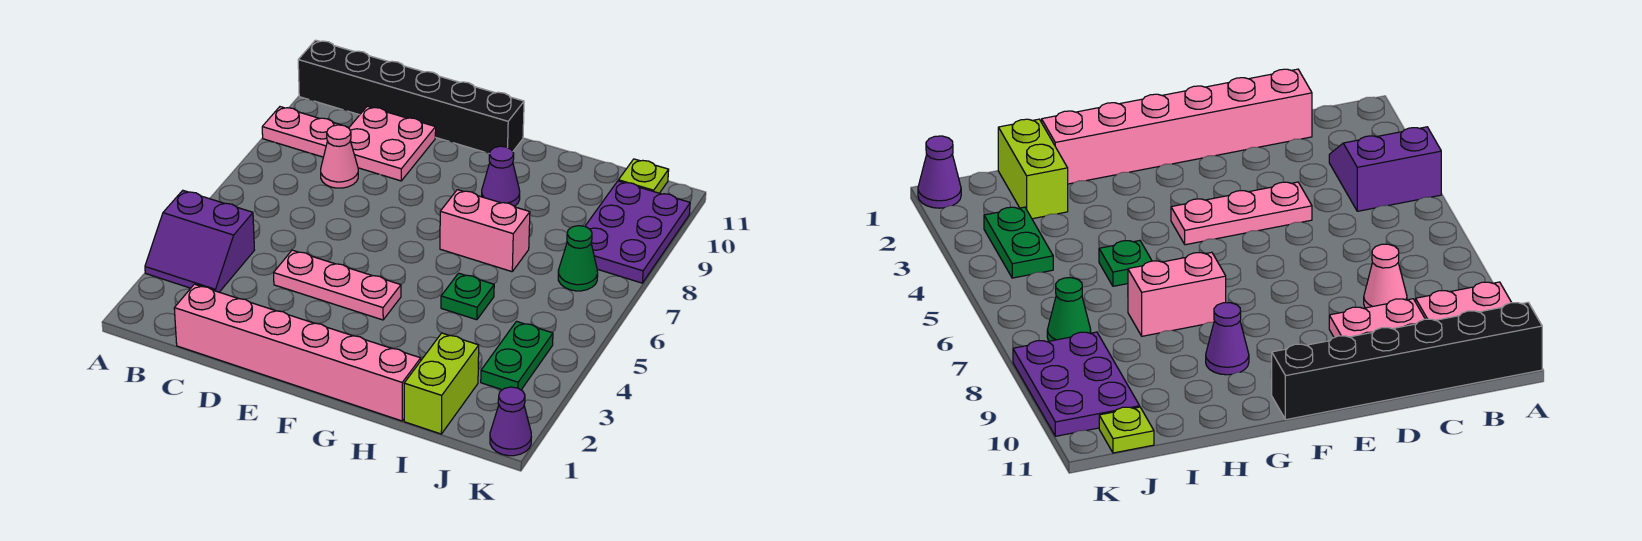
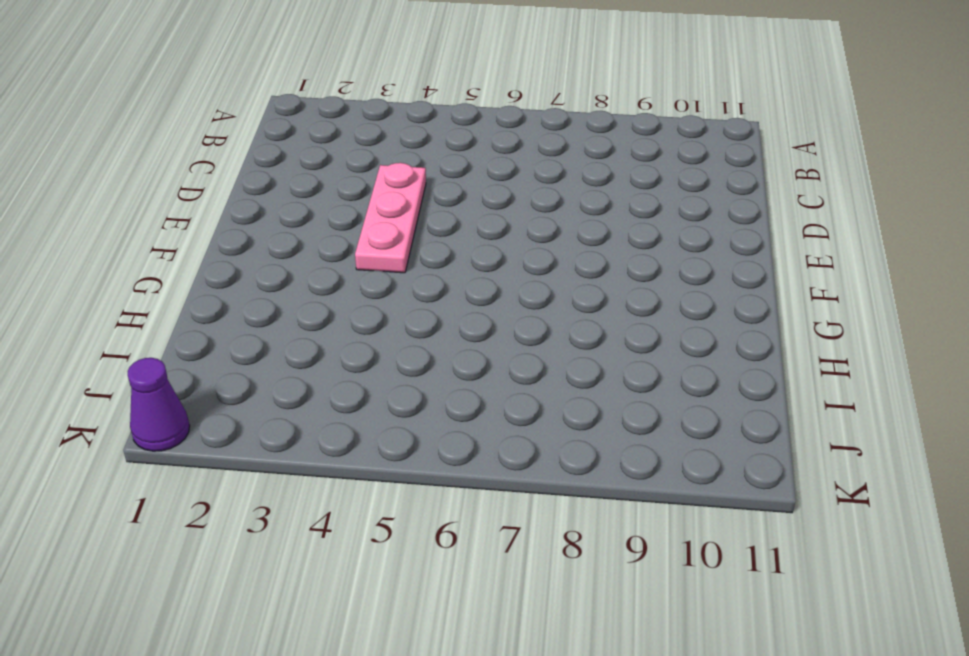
none -> purple 2x2 slope [145,191,254,292]
none -> pink 1x2 plate [262,107,340,157]
none -> black 1x6 brick [298,40,524,154]

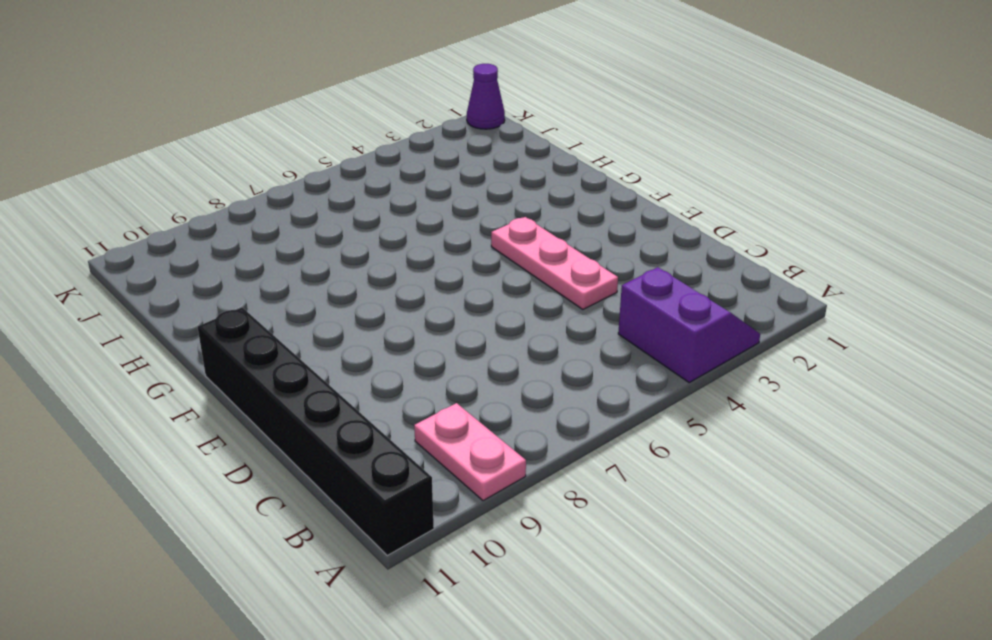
none -> pink 1x6 brick [174,284,421,421]
none -> pink 1x1 cone [321,125,358,188]
none -> pink 2x2 plate [349,106,436,181]

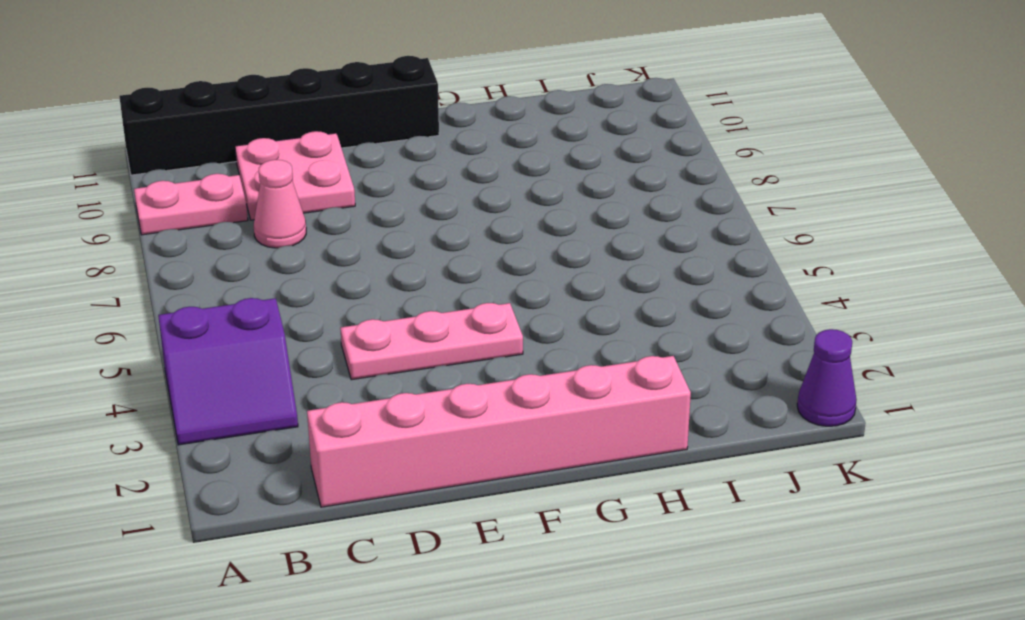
none -> pink 1x2 brick [440,190,530,272]
none -> purple 1x1 cone [482,146,520,206]
none -> green 1x1 plate [441,273,494,320]

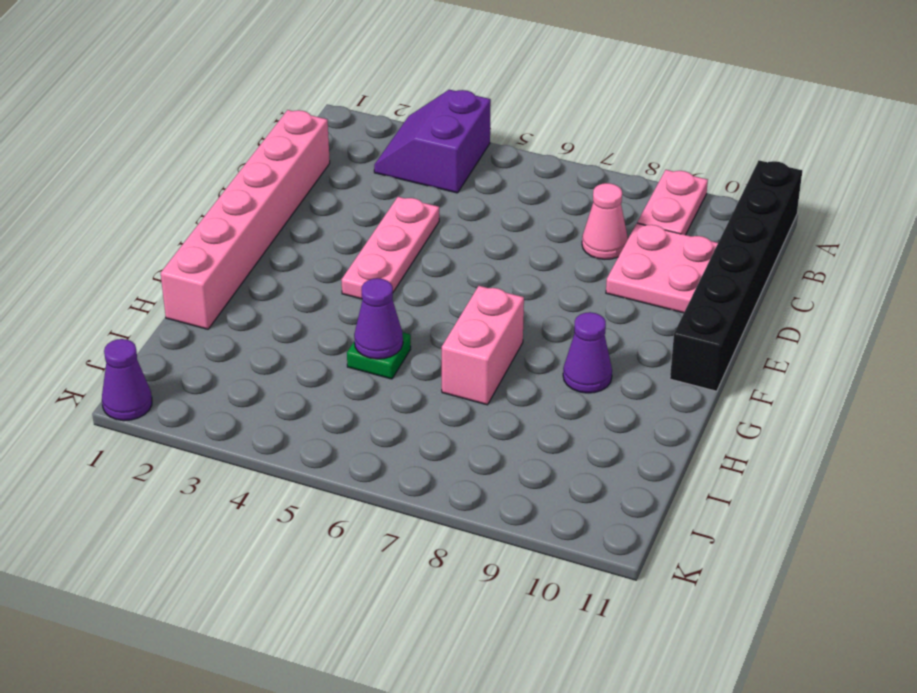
purple 1x1 cone [354,278,403,359] -> none
none -> lime 1x2 brick [404,333,479,434]
none -> green 1x2 plate [481,321,553,390]
none -> green 1x1 cone [558,226,598,291]

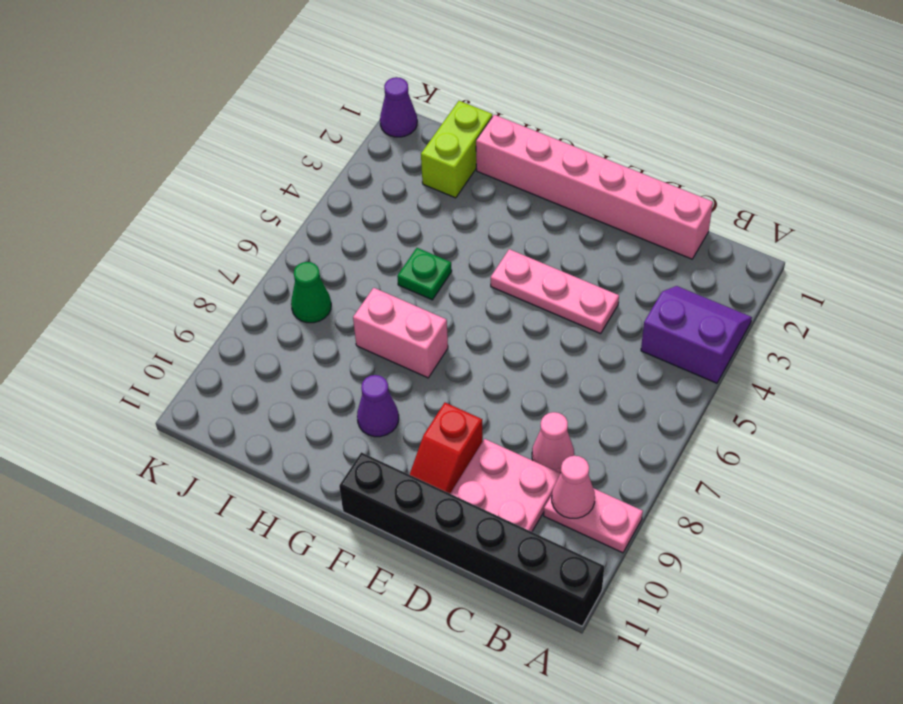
pink 1x1 cone [552,456,595,518] -> none
red 1x2 slope [410,403,483,493] -> none
none -> green 1x2 plate [481,321,553,390]
none -> purple 2x3 plate [585,181,690,283]
none -> lime 1x1 plate [618,159,669,193]

